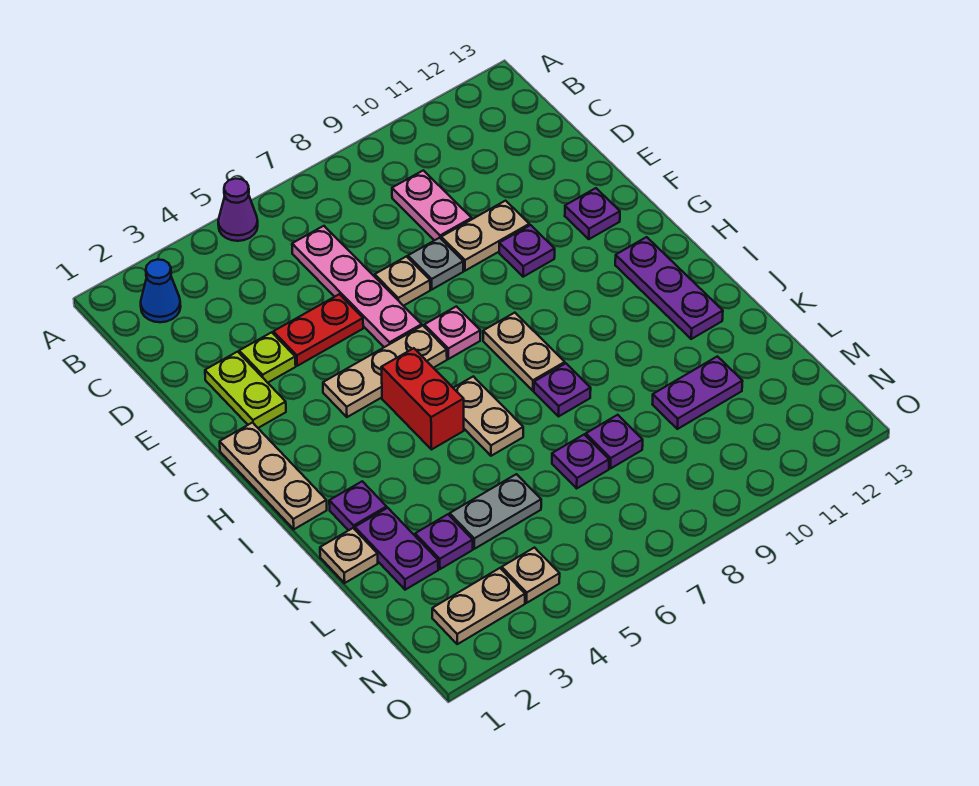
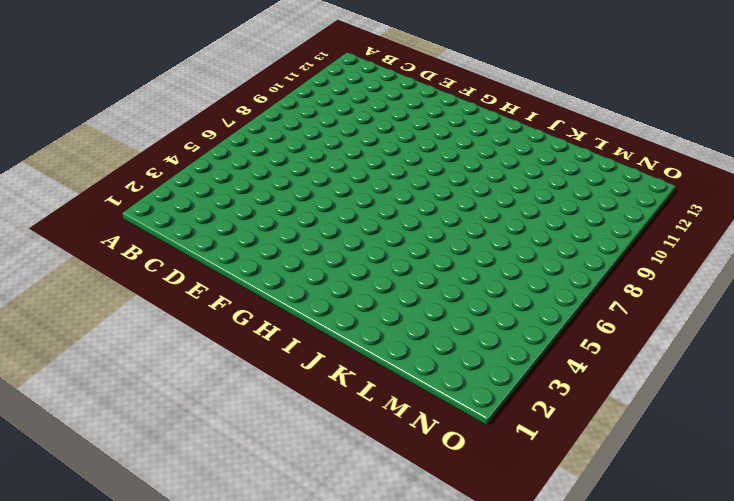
none -> purple 1x1 cone [218,178,258,241]
none -> blue 1x1 cone [141,259,181,322]
none -> pink 1x4 plate [292,226,422,347]
none -> pink 1x2 plate [392,170,472,241]

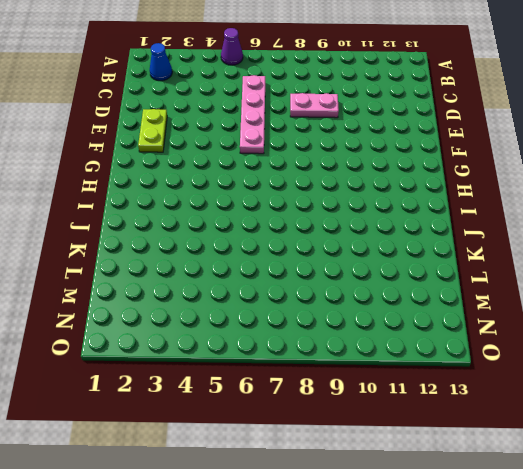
pink 1x2 plate [290,93,339,118] -> pink 1x2 plate turned to [392,170,472,241]
none -> lime 1x1 plate [239,332,296,383]
none -> red 1x2 plate [273,294,363,366]
none -> tan 1x1 plate [375,256,430,306]
none -> grey 1x1 plate [408,238,463,289]

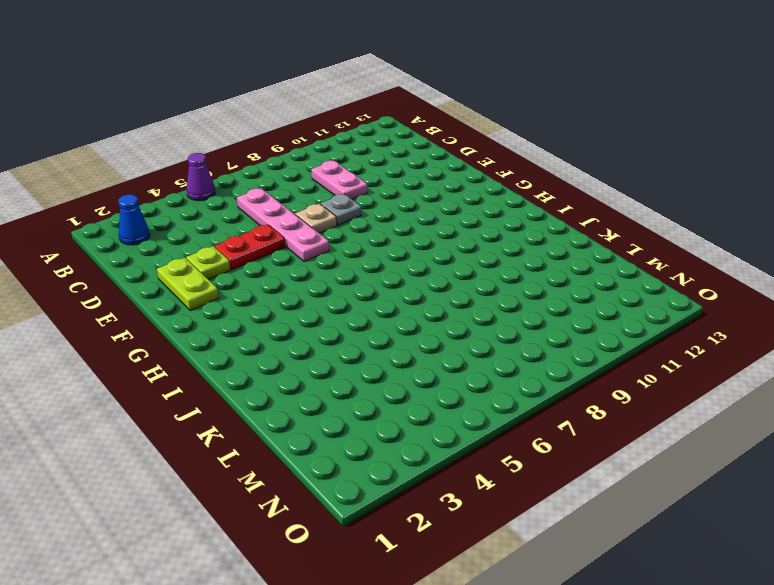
none -> tan 1x2 plate [441,201,529,271]
none -> purple 1x1 plate [499,225,555,277]
none -> purple 1x1 plate [565,188,620,239]
none -> tan 1x3 plate [220,423,327,529]

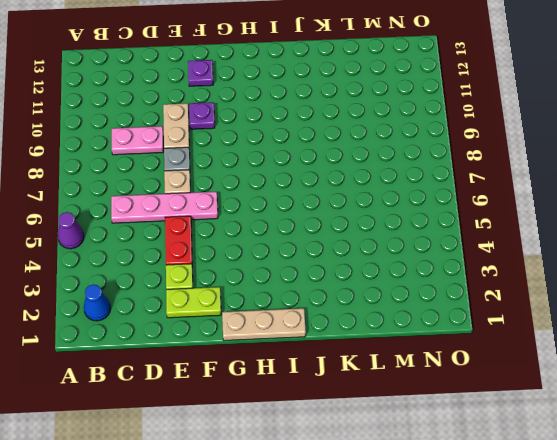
none -> tan 1x3 plate [323,326,447,417]
none -> pink 1x1 plate [424,306,480,359]
none -> red 1x2 brick [381,348,464,450]
none -> tan 1x2 plate [483,313,565,391]

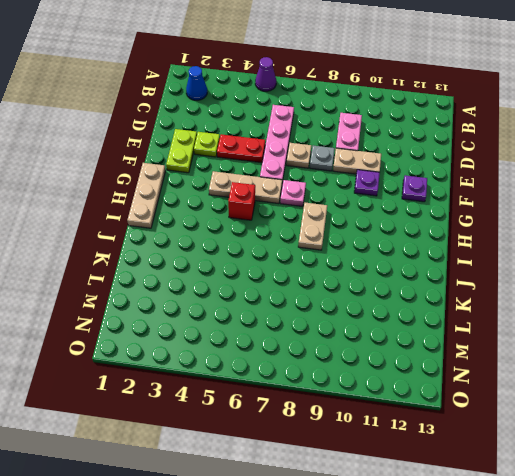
red 1x1 brick [228,182,255,220] -> red 1x2 brick [381,348,464,450]
none -> purple 1x3 plate [615,237,723,339]
none -> tan 1x2 plate [454,376,523,456]
none -> purple 1x1 plate [329,481,387,530]
none -> purple 1x1 plate [534,363,591,416]

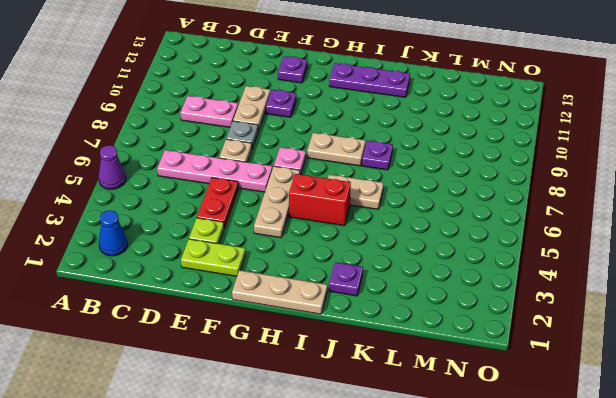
none -> tan 1x1 plate [320,528,378,583]
none -> purple 1x2 plate [355,508,438,590]
none -> purple 1x1 plate [415,514,473,569]
none -> grey 1x2 plate [450,474,541,549]

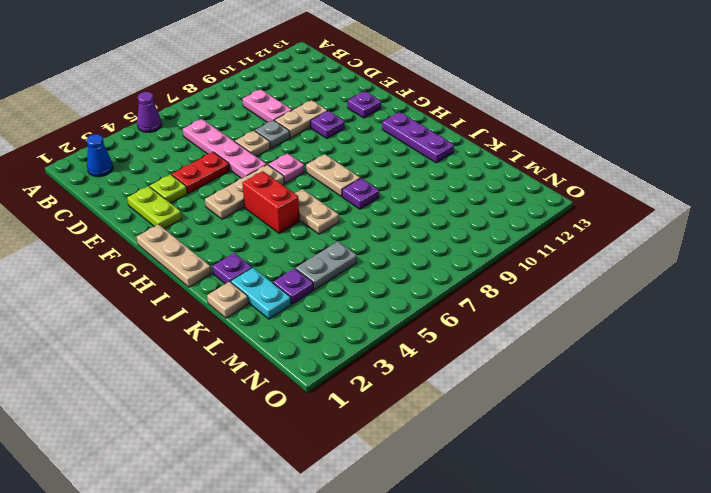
cyan 1x2 plate [231,268,291,319] -> purple 1x2 plate [355,508,438,590]
none -> purple 1x1 plate [552,435,609,488]
none -> purple 1x1 plate [586,415,643,469]
none -> purple 1x2 plate [652,356,742,429]
none -> tan 1x2 plate [432,568,525,644]

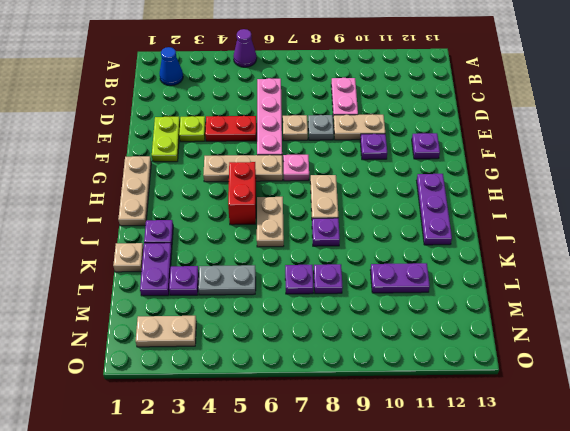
none -> tan 1x1 plate [502,548,560,603]

